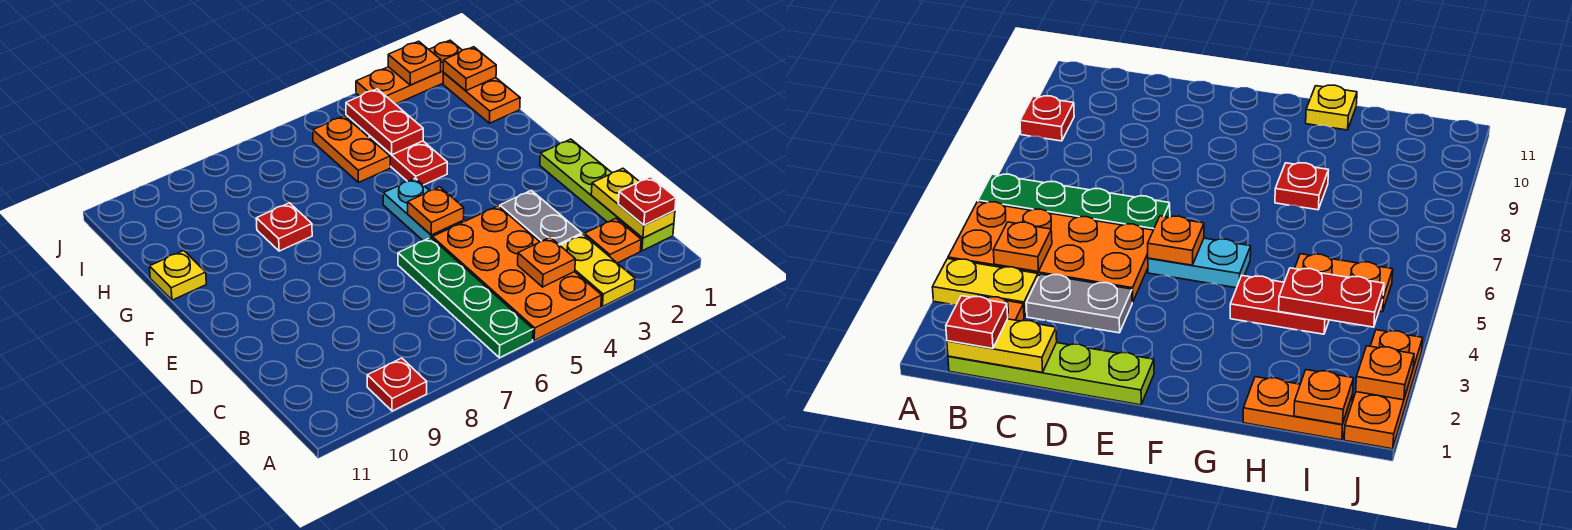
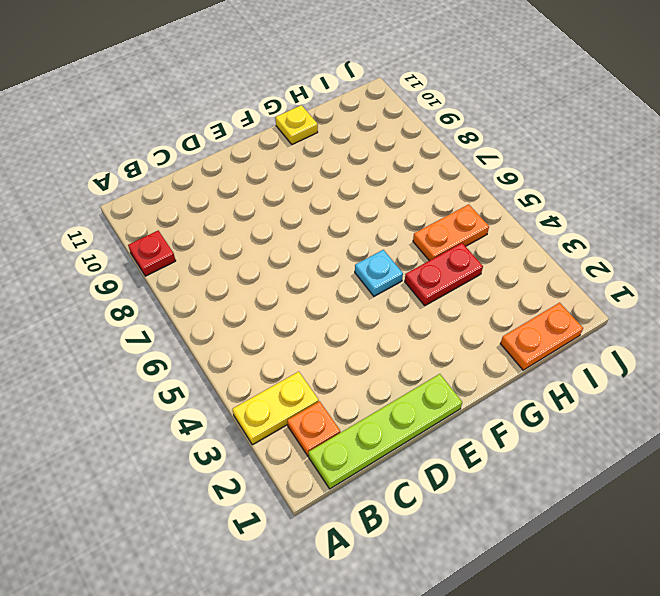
cyan 1x1 plate [355,250,403,296] -> cyan 1x2 plate [383,178,464,241]
none -> orange 2x4 plate [432,206,602,340]
none -> green 1x4 plate [398,238,533,358]
none -> grey 1x2 plate [500,190,582,245]

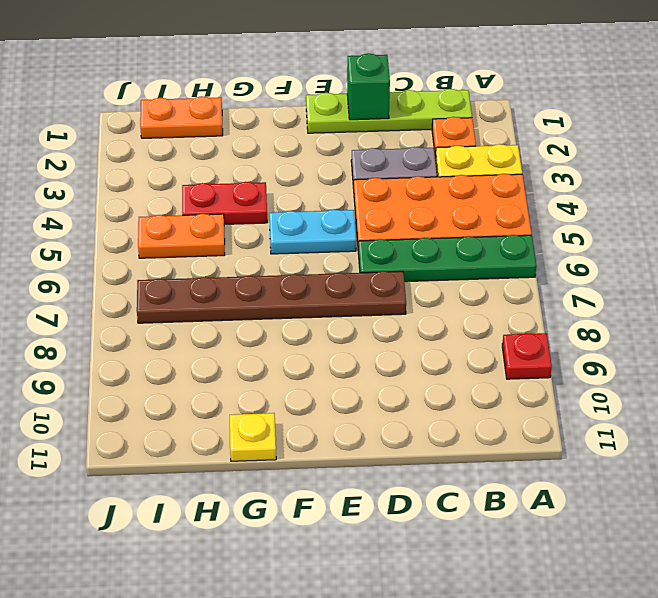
green 1x1 brick [347,53,390,120] -> none
brown 1x6 plate [137,271,406,323] -> none
none -> red 1x1 plate [256,203,312,251]
none -> orange 1x3 plate [356,40,462,104]
none -> yellow 1x2 plate [591,168,675,238]

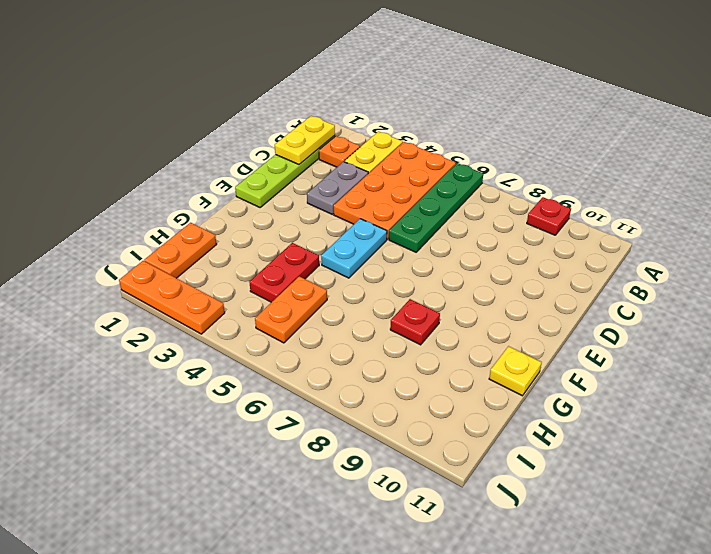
none -> orange 1x1 plate [518,237,575,287]
none -> orange 1x1 plate [408,187,464,235]
none -> red 1x2 plate [346,89,423,155]

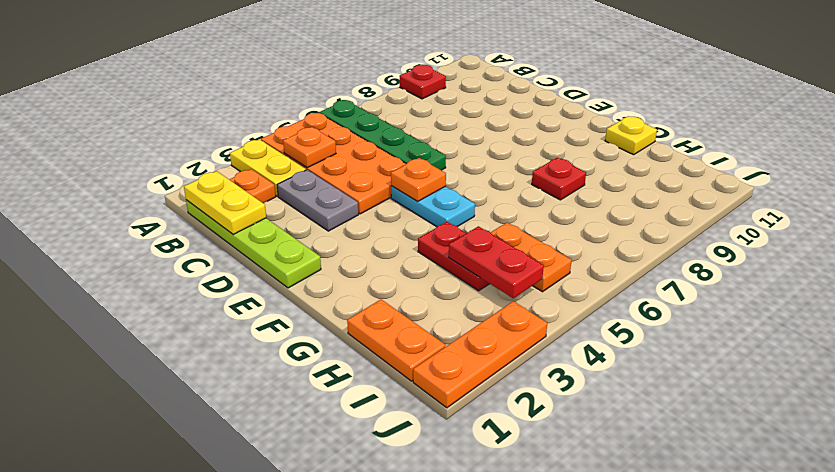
none -> orange 1x1 plate [443,47,496,91]
none -> orange 1x1 plate [388,41,441,85]
none -> red 1x1 plate [618,177,676,225]

